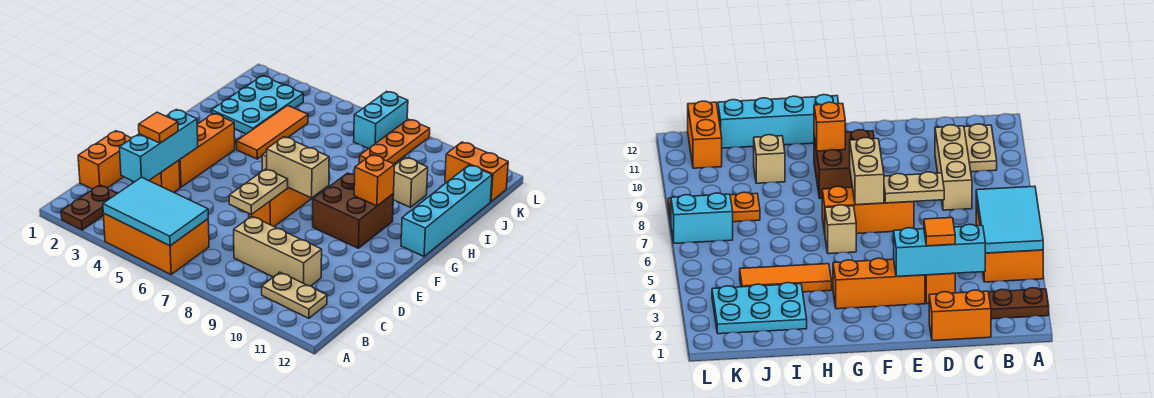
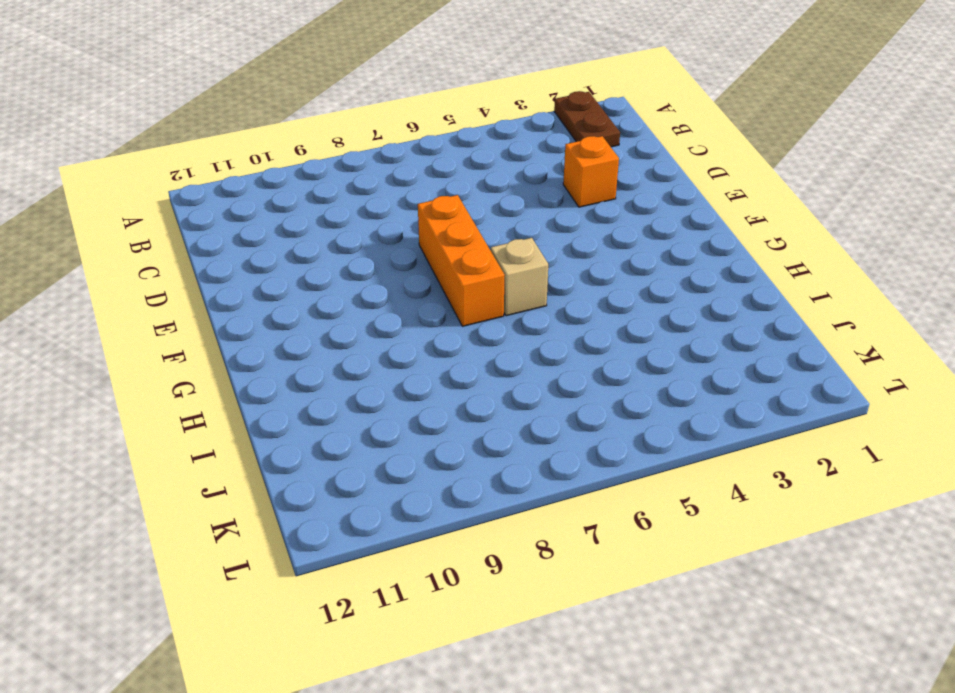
none -> orange 2x3 brick [103,214,209,274]
none -> tan 1x2 plate [262,272,327,318]
none -> orange 1x2 brick [78,131,131,189]

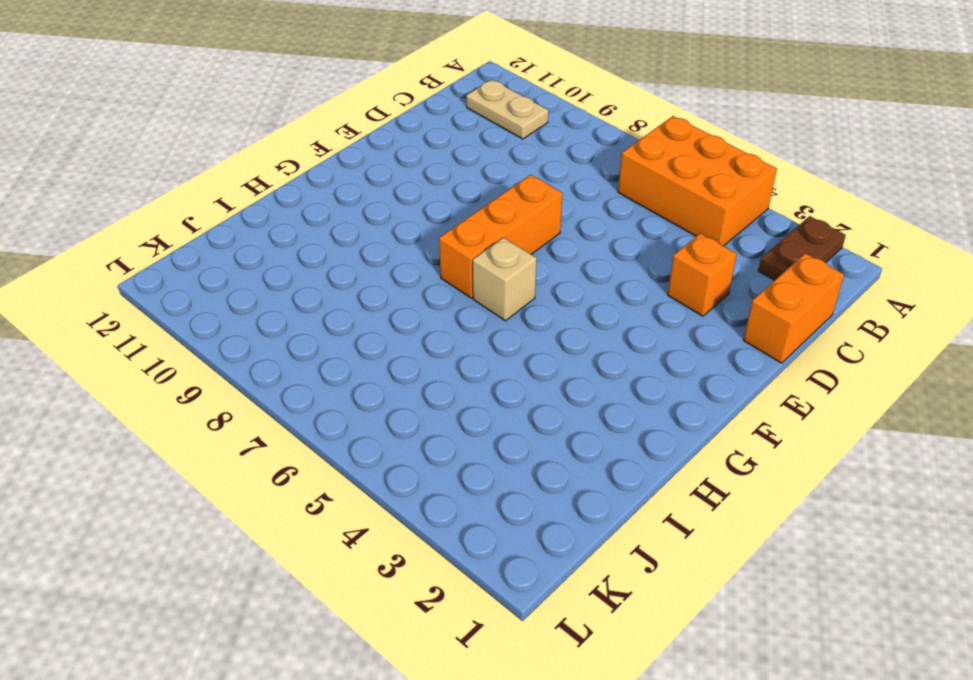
none -> tan 1x3 brick [234,216,322,286]
none -> orange 1x3 brick [179,113,235,187]
none -> brown 2x2 brick [313,173,394,248]

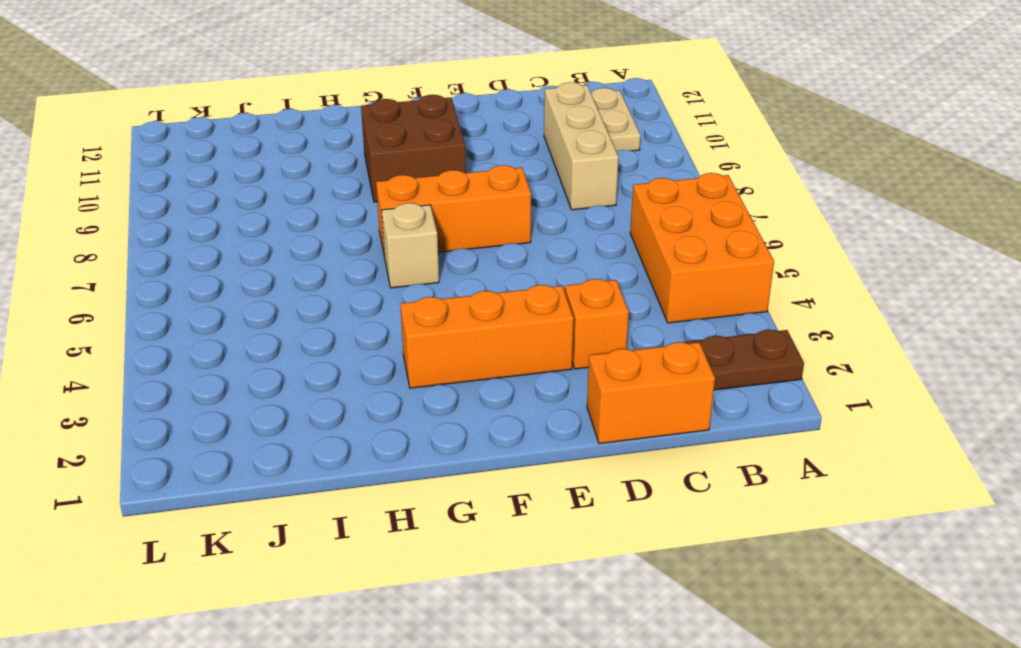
none -> cyan 1x4 brick [401,165,492,256]
none -> orange 1x3 tile [236,106,308,159]
none -> cyan 2x3 plate [212,76,303,134]

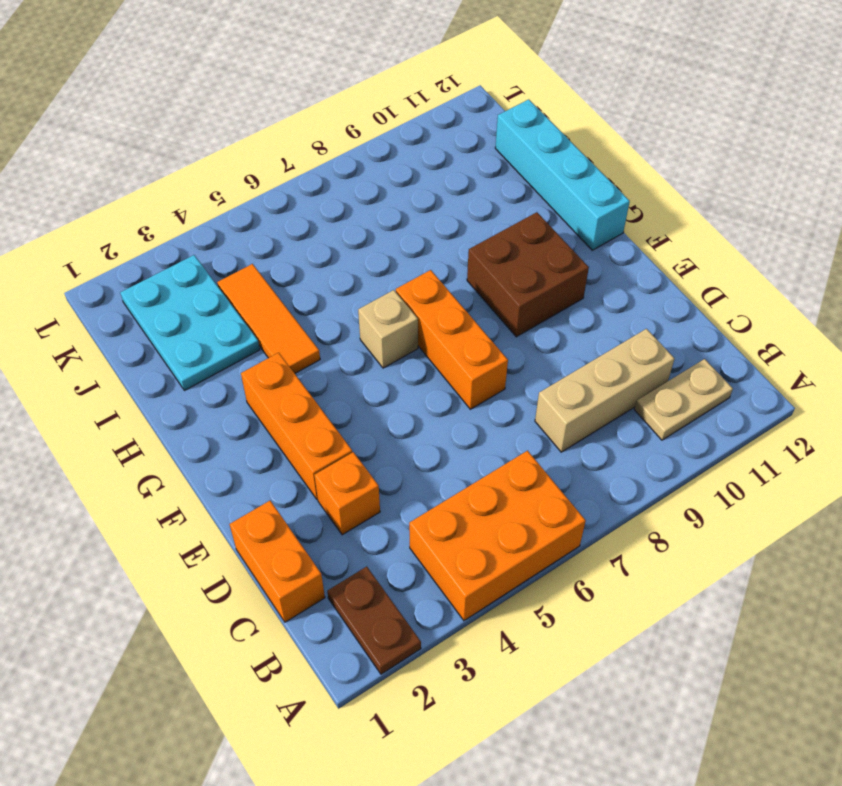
none -> tan 1x1 brick [393,157,428,207]
none -> orange 1x3 plate [359,119,430,164]
none -> cyan 1x2 brick [354,91,408,149]

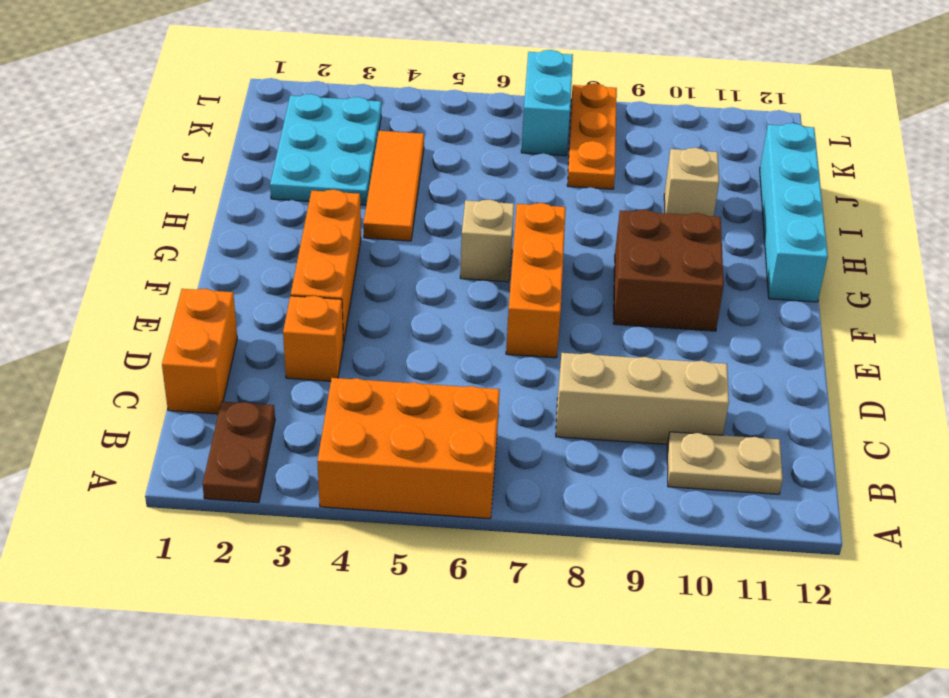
none -> orange 1x2 brick [445,142,508,202]
none -> cyan 2x3 tile [103,177,208,246]
none -> cyan 1x3 brick [119,110,198,182]

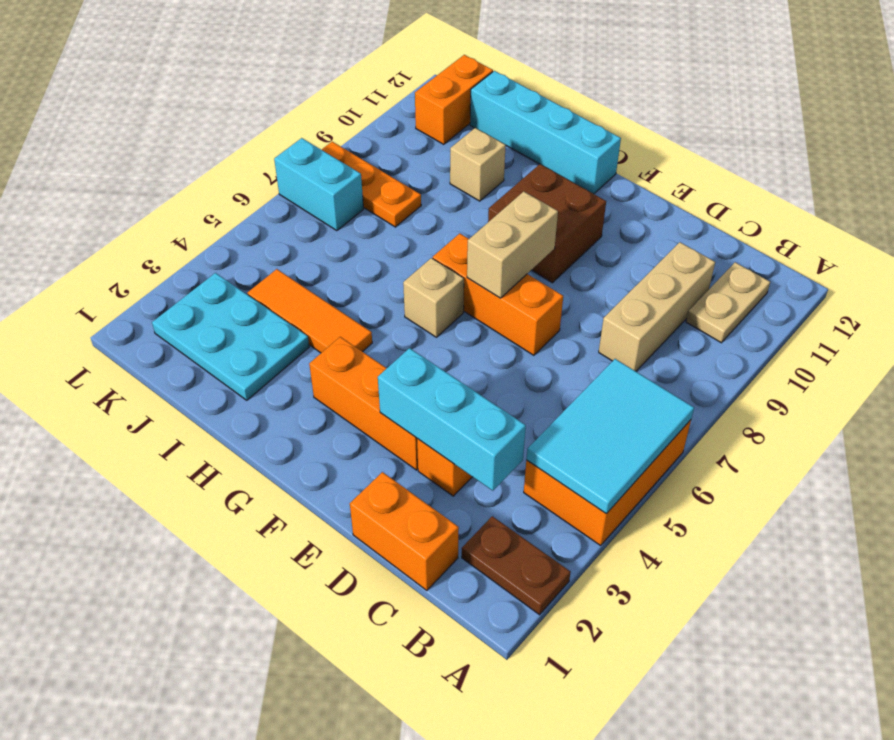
none -> tan 1x2 plate [229,169,288,214]
none -> orange 1x1 brick [354,155,395,206]
none -> orange 1x1 tile [139,112,178,143]

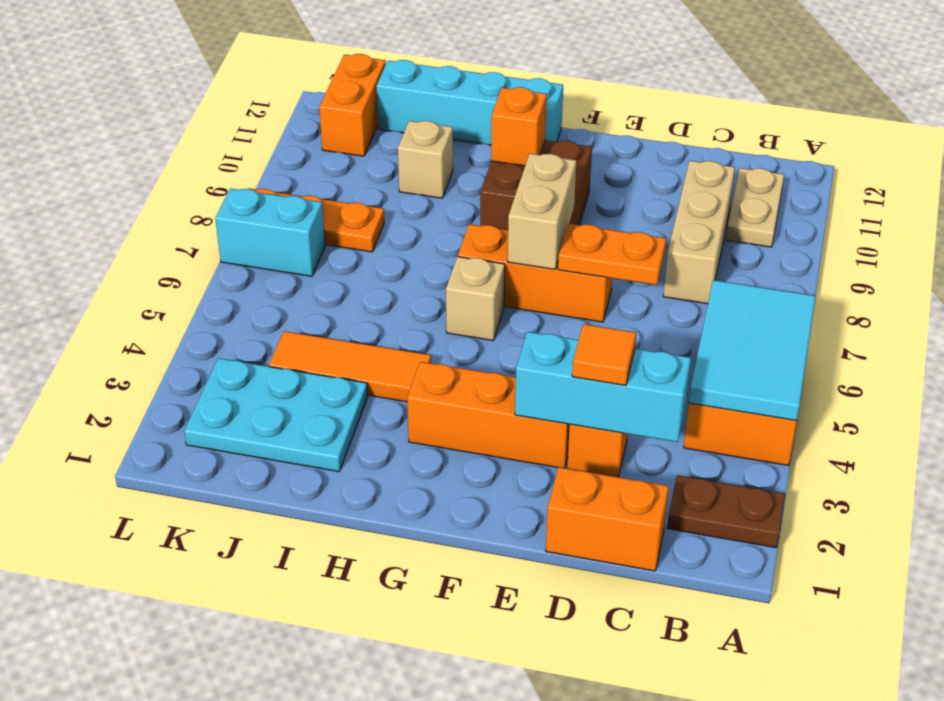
orange 1x2 plate [558,224,666,285] -> tan 1x2 plate [229,169,288,214]

